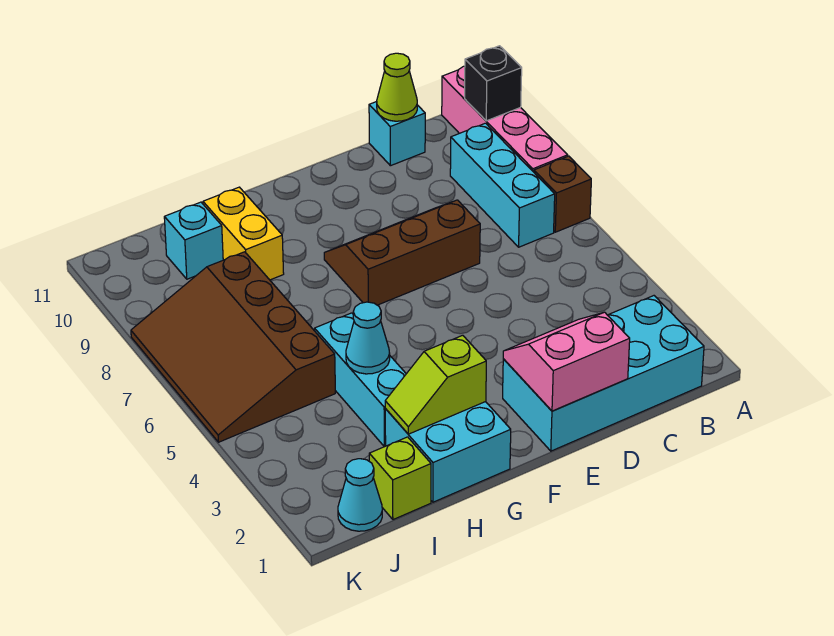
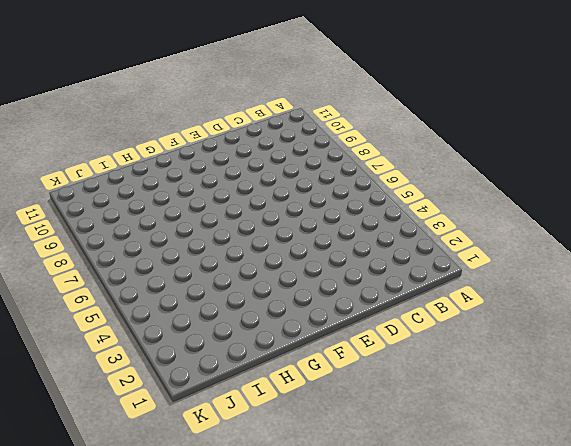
none -> brown 1x1 brick [534,156,591,232]
none -> pink 1x4 brick [442,66,568,172]
none -> cyan 2x4 brick [503,296,704,451]

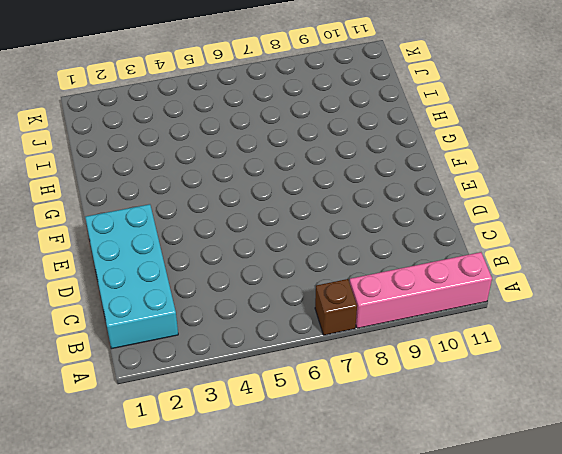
none -> cyan 1x3 brick [450,123,555,247]
none -> cyan 1x1 brick [369,102,425,166]
none -> brown 2x3 slope [324,200,480,305]

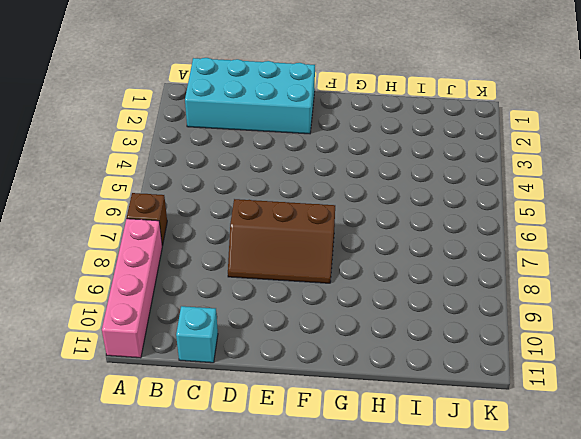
none -> cyan 1x3 brick [450,123,555,247]
none -> cyan 2x2 brick [385,402,511,502]
none -> cyan 1x3 brick [315,313,406,447]

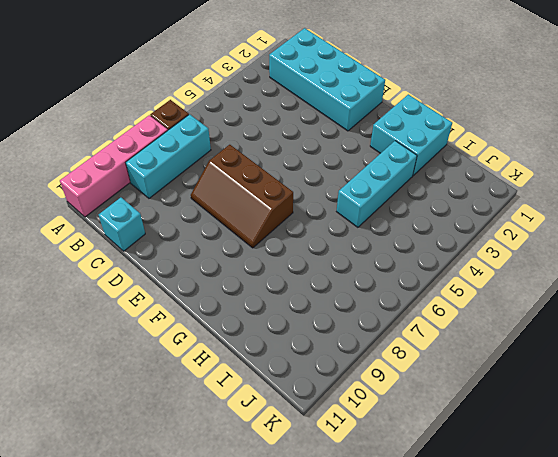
none -> yellow 1x2 brick [203,187,284,280]
none -> lime 1x1 brick [369,437,431,520]
none -> brown 3x4 slope [131,252,335,442]

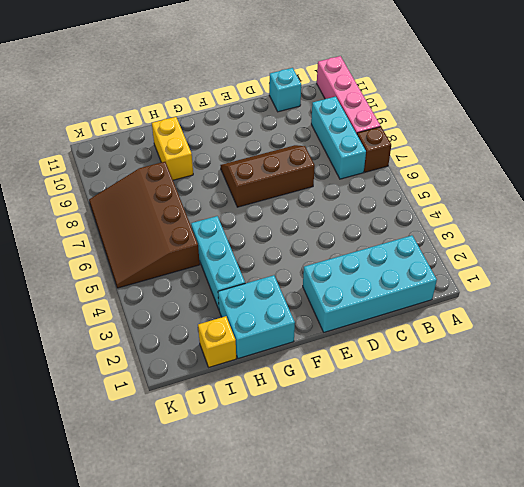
yellow 1x1 brick [198,316,236,367] -> lime 1x1 brick [369,437,431,520]
none -> cyan 1x1 brick [164,202,223,279]
none -> cyan 1x1 cone [338,459,382,531]
none -> black 1x1 brick [465,46,522,121]

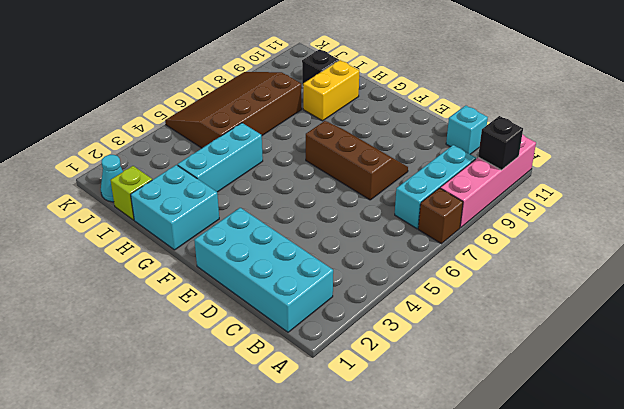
black 1x1 brick [302,49,339,86] -> cyan 1x1 brick [164,202,223,279]
none -> lime 1x1 cone [377,53,417,121]
none -> pink 2x2 slope [503,312,630,411]
none -> lime 1x2 slope [385,335,486,434]

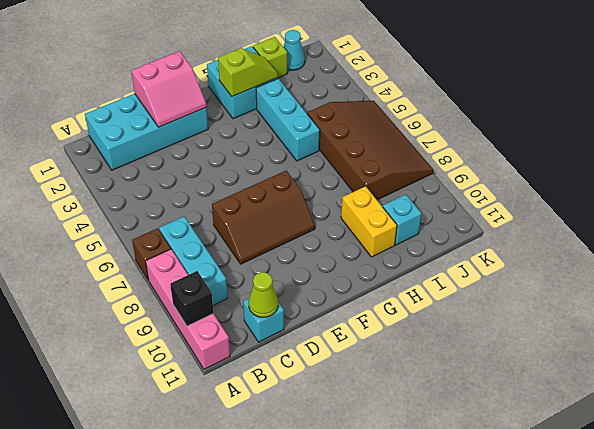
none -> cyan 1x1 cone [346,302,390,374]

